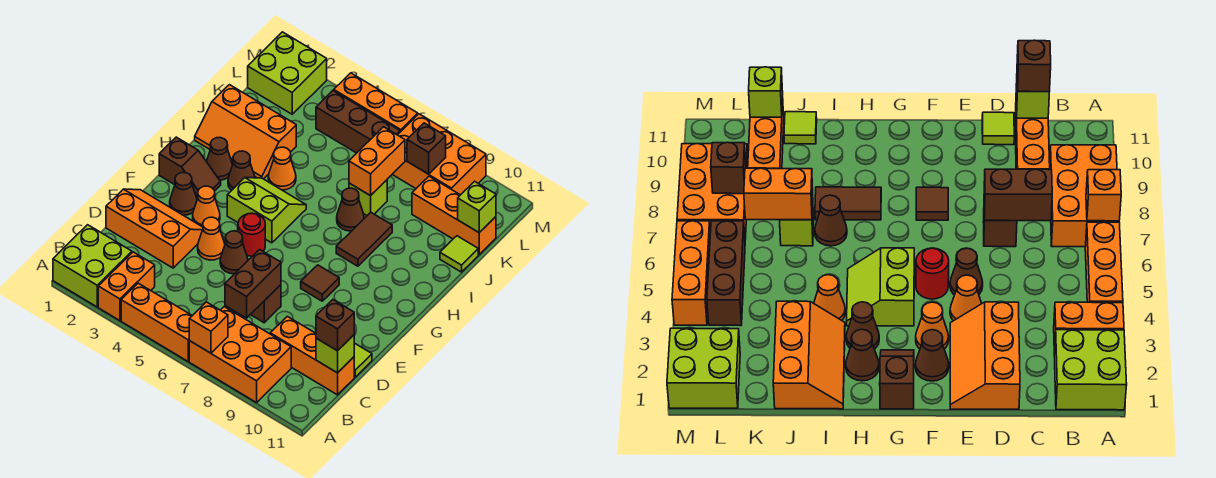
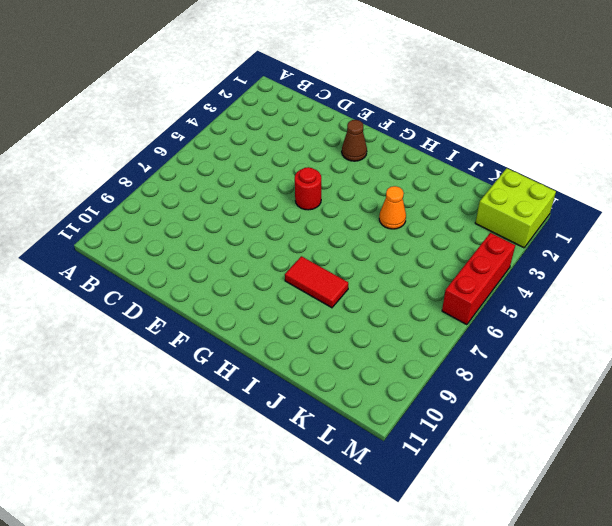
red 1x2 tile [285,256,348,308] -> brown 1x2 tile [336,212,392,266]
red 1x3 brick [442,233,515,325] -> orange 1x3 brick [334,73,418,132]
none -> lime 2x2 brick [53,225,132,307]
none -> orange 1x2 brick [98,252,155,321]
none -> orange 1x3 brick [121,283,192,361]
none -> orange 2x3 brick [189,307,291,403]

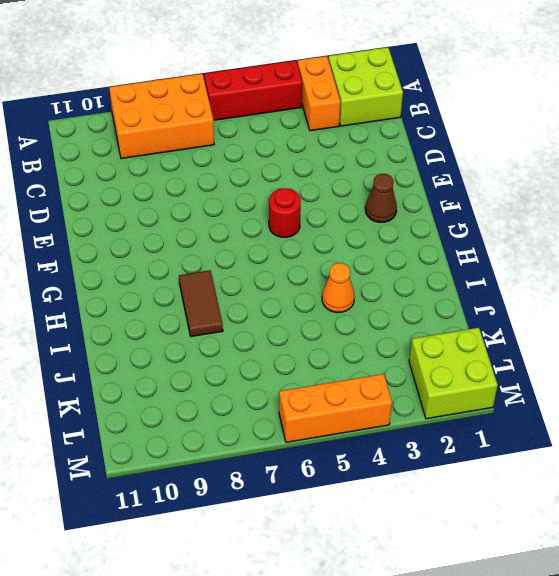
red 1x3 brick [204,60,302,120] -> orange 1x3 brick [121,283,192,361]
none -> orange 1x3 brick [270,316,354,395]
none -> orange 2x3 slope [106,189,203,268]
none -> brown 1x1 brick [250,285,281,323]
none -> lime 1x1 tile [354,343,372,377]

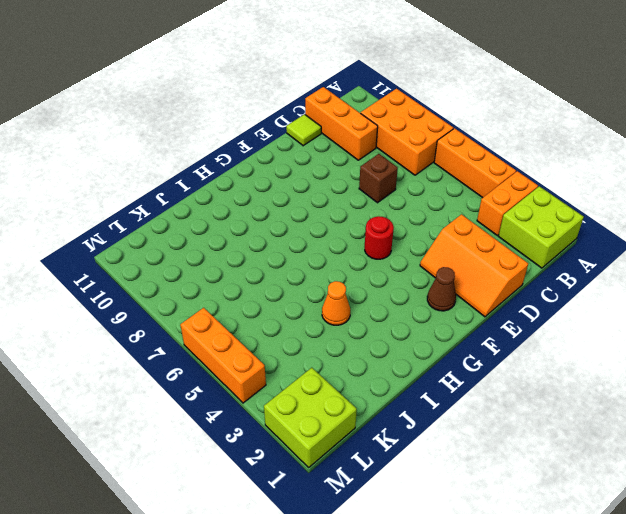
none -> orange 1x1 cone [198,217,225,260]
none -> brown 1x1 cone [220,231,248,274]
none -> orange 1x1 cone [193,186,220,227]
none -> brown 1x1 tile [301,265,339,301]

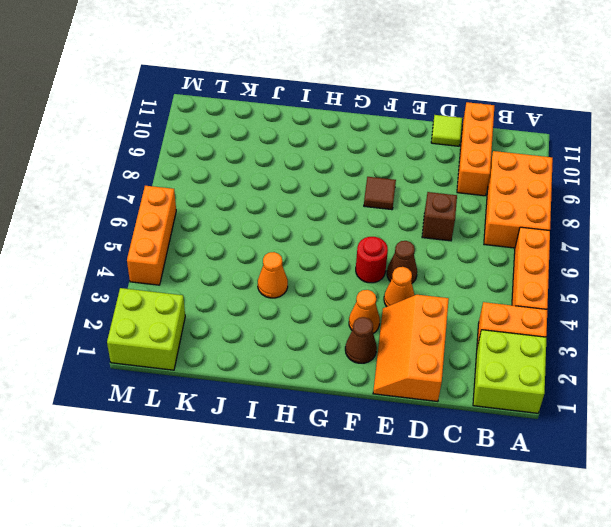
none -> brown 1x2 slope [159,137,221,198]
none -> lime 2x2 slope [227,178,306,243]
none -> brown 1x1 cone [206,138,232,180]
none -> brown 1x1 cone [228,151,255,190]

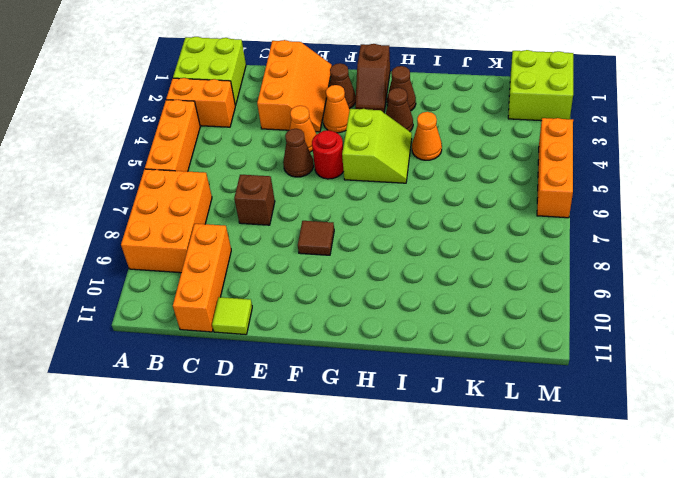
none -> brown 1x2 tile [336,212,392,266]
none -> orange 2x3 slope [195,85,296,179]
none -> brown 1x1 cone [337,188,364,231]
none -> lime 1x1 brick [349,180,387,215]

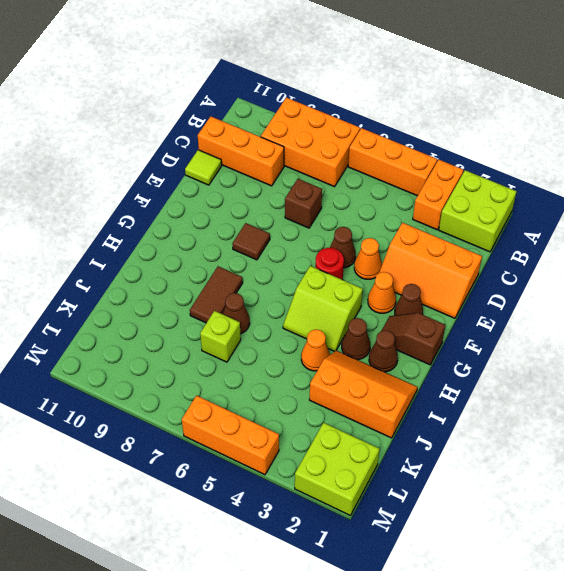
none -> lime 1x1 tile [440,236,478,272]
none -> orange 1x3 brick [412,176,496,254]
none -> brown 1x3 brick [316,91,400,153]
none -> orange 2x3 brick [392,114,486,195]

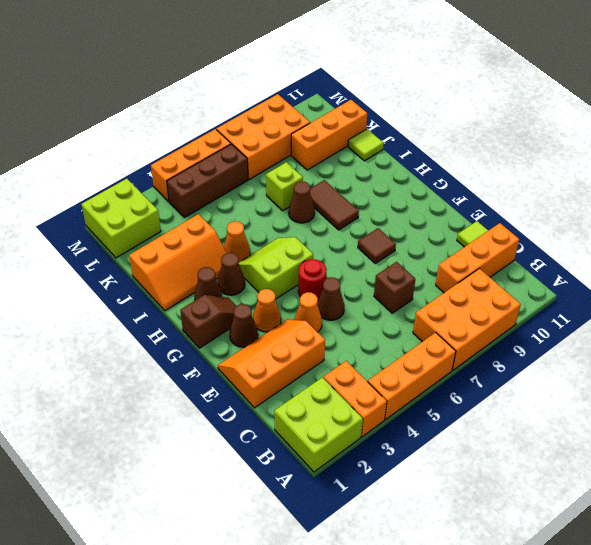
none -> orange 1x1 brick [189,302,228,353]
none -> brown 1x2 brick [225,250,281,318]
none -> lime 1x1 brick [316,335,354,373]
none -> orange 1x2 brick [349,127,405,196]

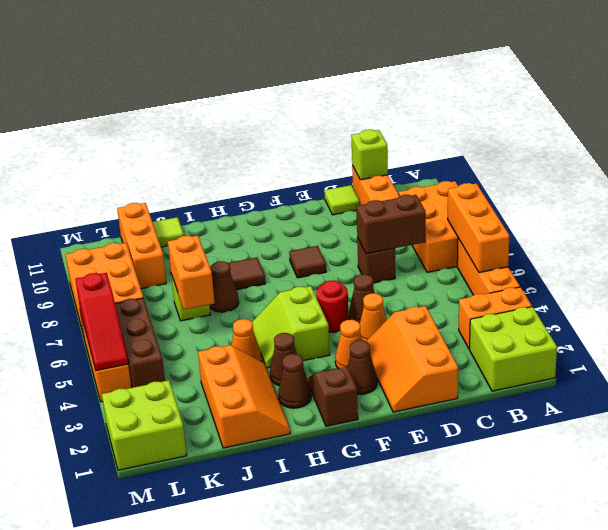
orange 1x3 brick [448,183,510,273] -> orange 1x1 brick [189,302,228,353]
orange 1x2 brick [168,236,215,309] -> orange 1x2 brick turned to [349,127,405,196]
red 1x3 slope [75,273,128,371] -> none
none -> lime 1x1 brick [458,181,496,233]
none -> brown 1x1 brick [407,123,446,174]
none -> brown 1x1 brick [316,300,354,351]

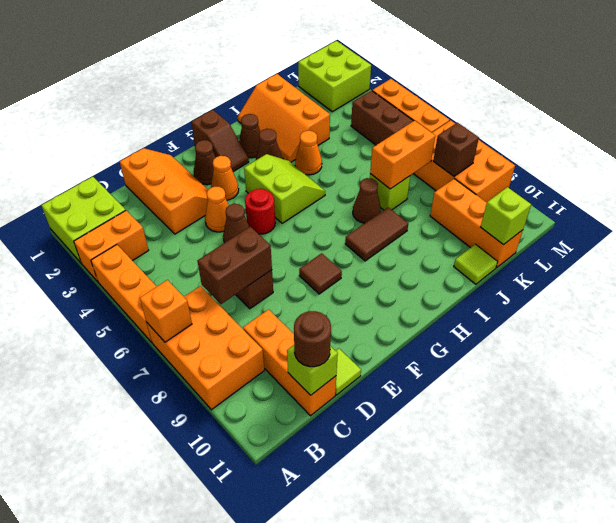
brown 1x1 round brick [294,311,331,367] -> brown 1x1 brick [316,300,354,351]

